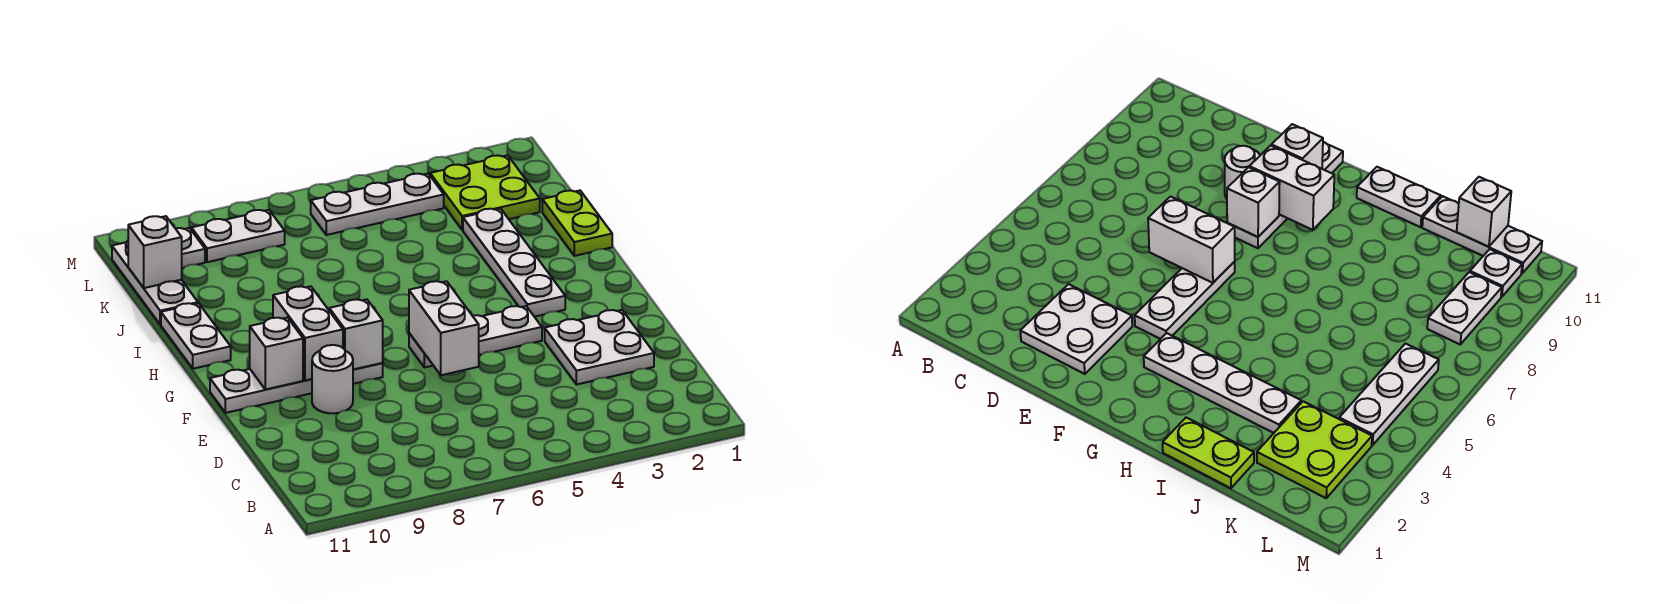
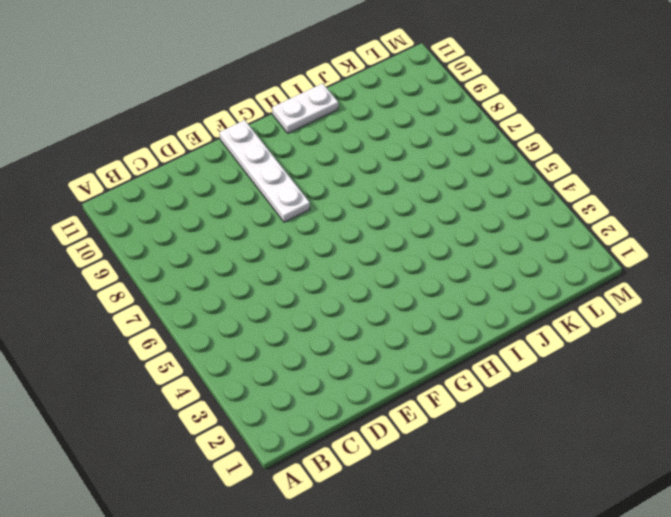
none -> white 2x2 plate [545,310,654,385]
none -> white 1x1 round brick [312,345,353,413]
none -> white 1x3 plate [409,306,542,368]

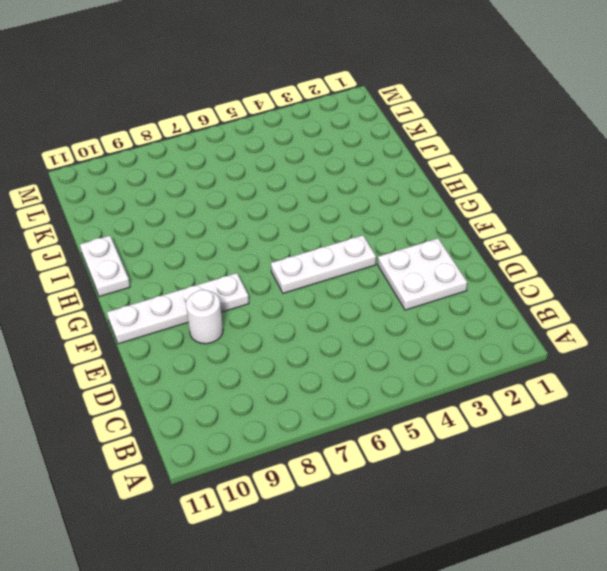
none -> white 1x4 plate [463,209,565,317]
none -> lime 1x2 plate [542,191,612,256]
none -> white 1x3 plate [112,241,198,325]

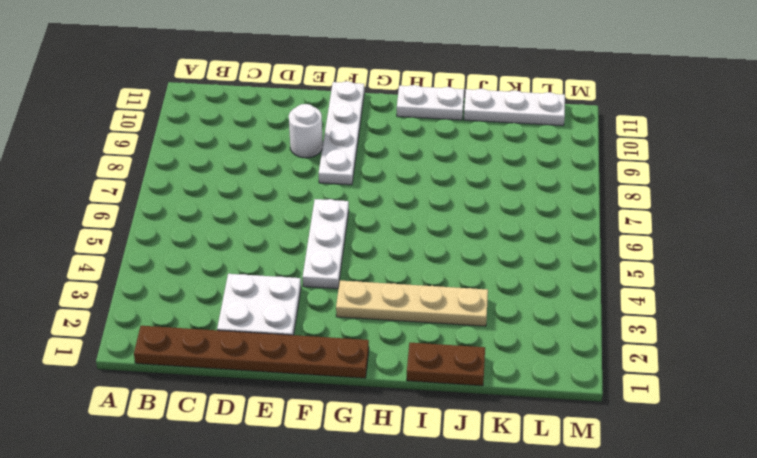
brown 1x6 plate [134,326,369,378] -> none
tan 1x4 plate [336,281,488,326] -> white 1x4 plate [463,209,565,317]
brown 1x2 plate [407,343,485,386] -> lime 1x2 plate [542,191,612,256]
none -> lime 2x2 plate [430,155,540,230]
none -> white 1x3 plate [311,174,444,235]
none -> white 1x2 plate [191,210,285,262]

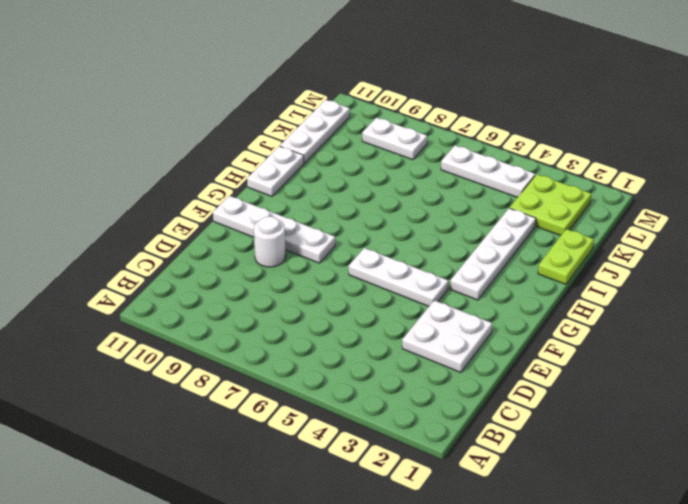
none -> white 1x1 plate [175,228,205,268]
none -> white 1x2 brick [409,281,479,375]
none -> white 1x1 brick [329,299,383,369]

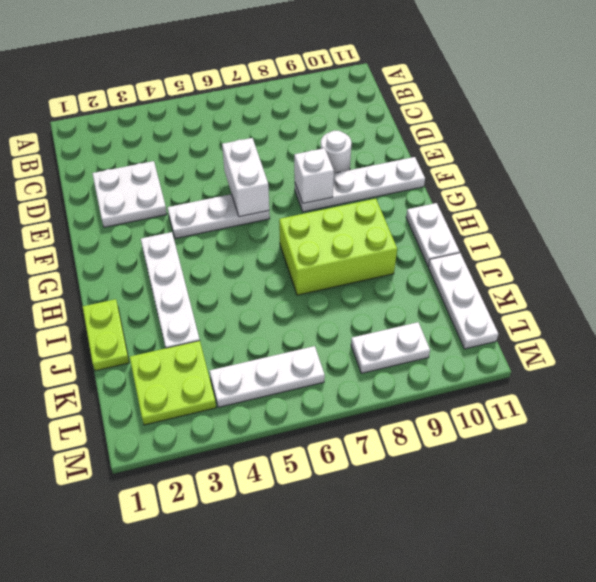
lime 2x3 brick [279,199,397,295] -> none
none -> white 1x1 plate [175,228,205,268]
none -> white 1x2 brick [273,286,343,380]
none -> white 1x1 brick [250,318,303,389]

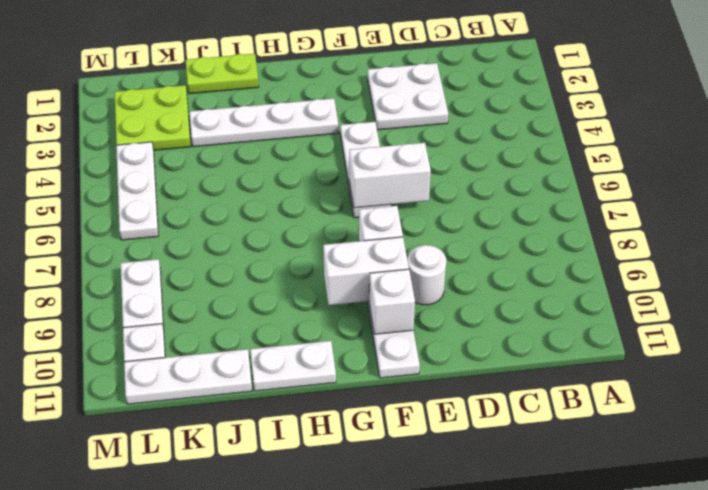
none -> white 1x1 brick [128,216,182,288]

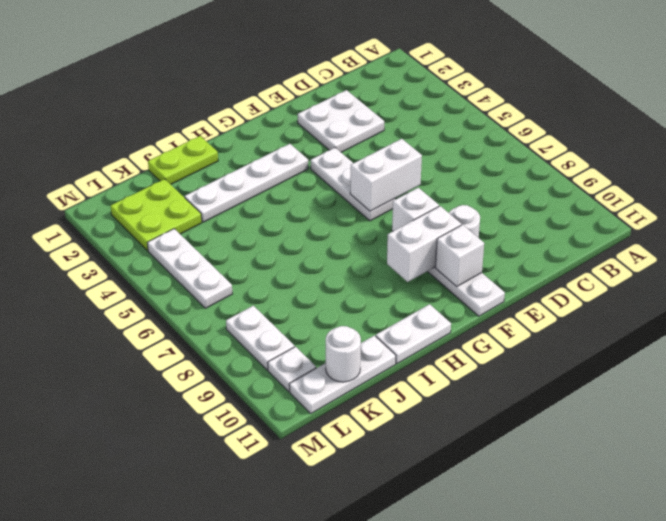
white 1x1 round brick [326,326,361,382] -> white 1x1 brick [128,216,182,288]

